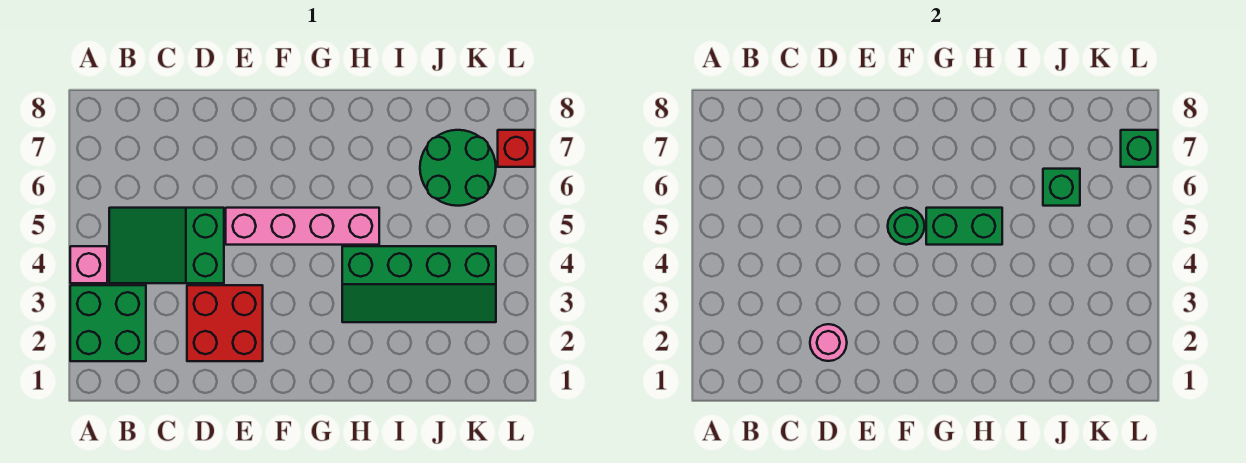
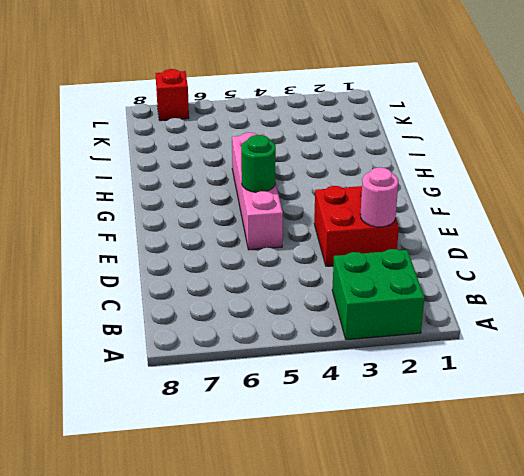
none -> pink 1x1 brick [70,246,107,283]
none -> green 2x3 slope [109,208,224,283]
none -> green 2x4 slope [342,246,496,322]

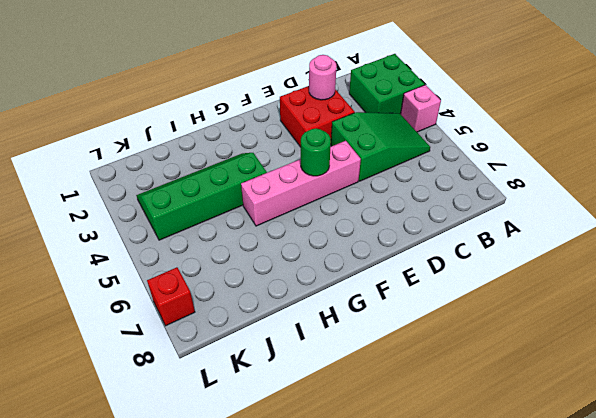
none -> green 2x2 round brick [420,130,496,206]
none -> green 1x2 brick [926,208,1002,245]
none -> green 1x1 brick [1043,169,1080,206]

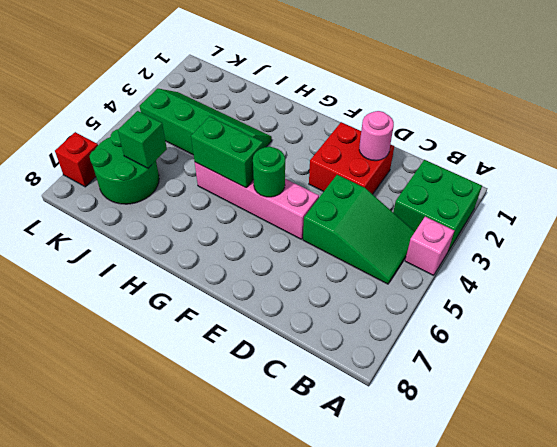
none -> green 1x1 brick [1121,130,1158,167]

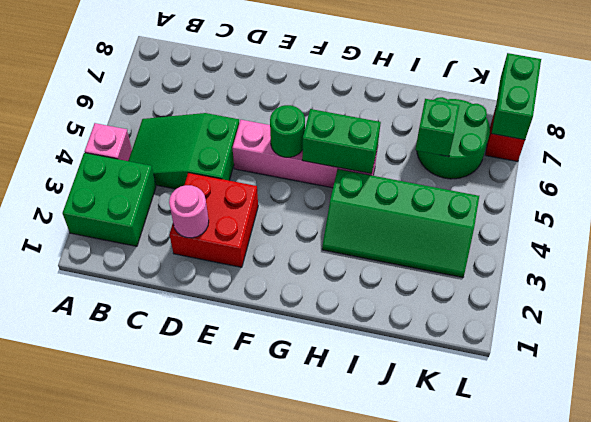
green 1x2 brick [491,53,541,140] -> green 1x1 brick [1121,130,1158,167]

